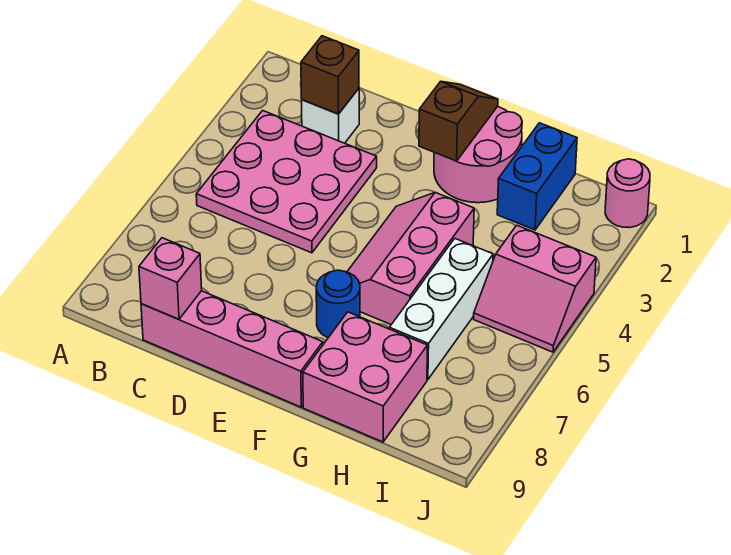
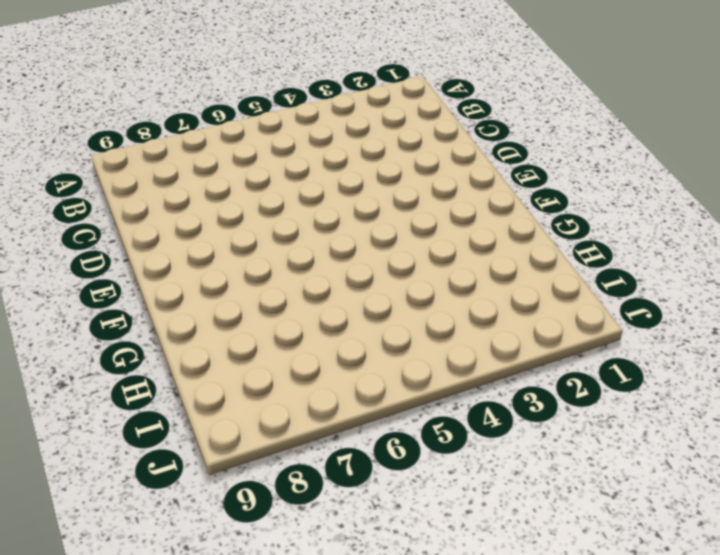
none -> pink 3x3 plate [196,111,377,253]
none -> white 1x1 brick [302,88,359,143]
none -> pink 1x4 brick [141,291,323,407]

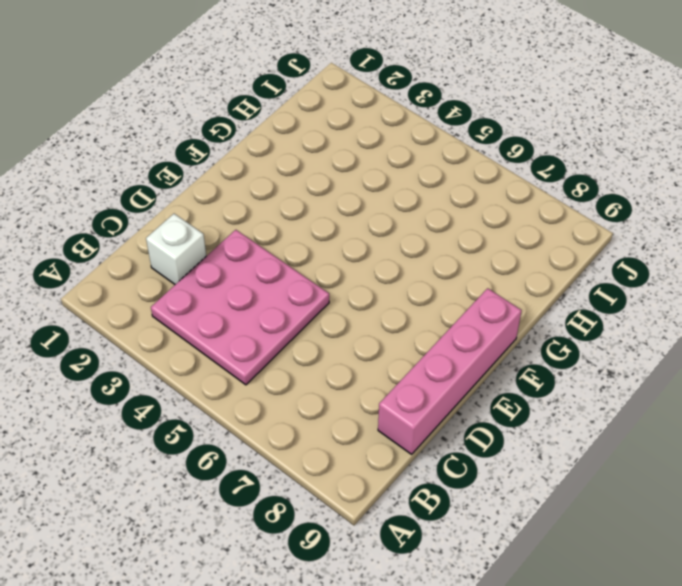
none -> pink 2x2 round brick [434,106,522,203]
none -> pink 2x3 slope [347,192,474,325]
none -> blue 1x1 round brick [316,270,360,338]

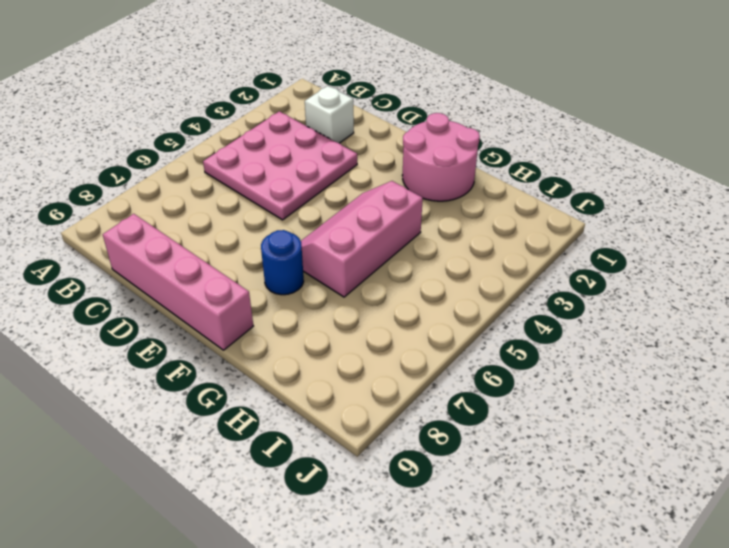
none -> pink 2x2 brick [303,312,428,442]
none -> blue 1x2 brick [497,123,577,230]
none -> white 1x3 brick [389,239,493,380]

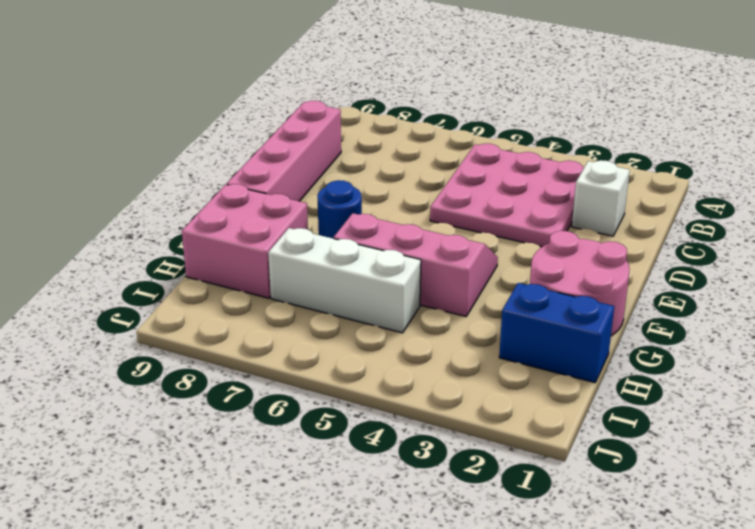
none -> pink 2x2 slope [474,225,596,352]
none -> pink 1x1 round brick [605,159,650,228]
none -> brown 1x1 brick [301,36,359,114]

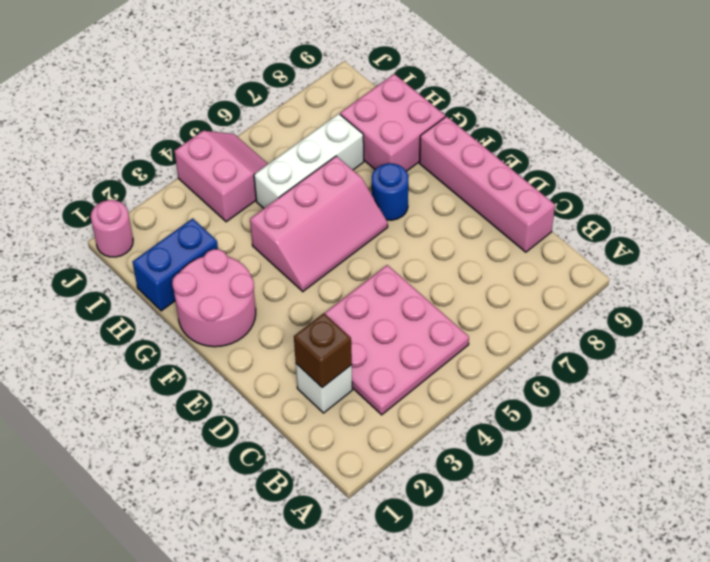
none -> pink 1x1 brick [139,238,202,319]
none -> brown 1x2 slope [419,81,498,161]

